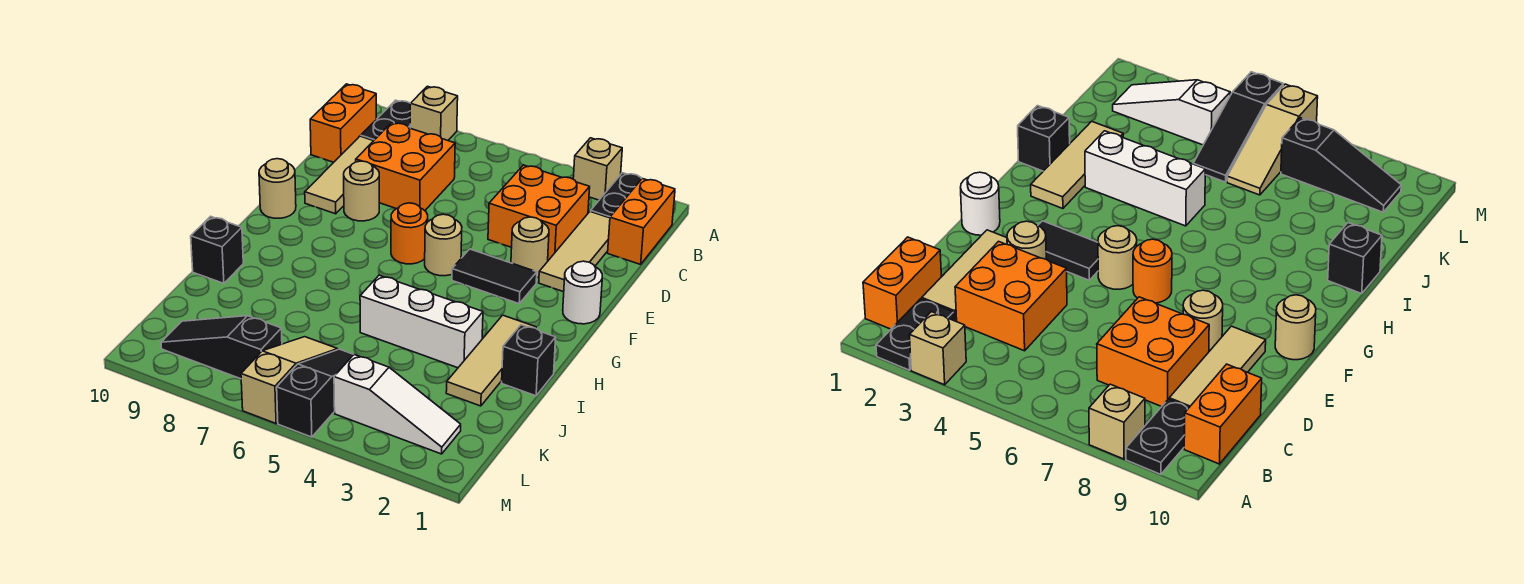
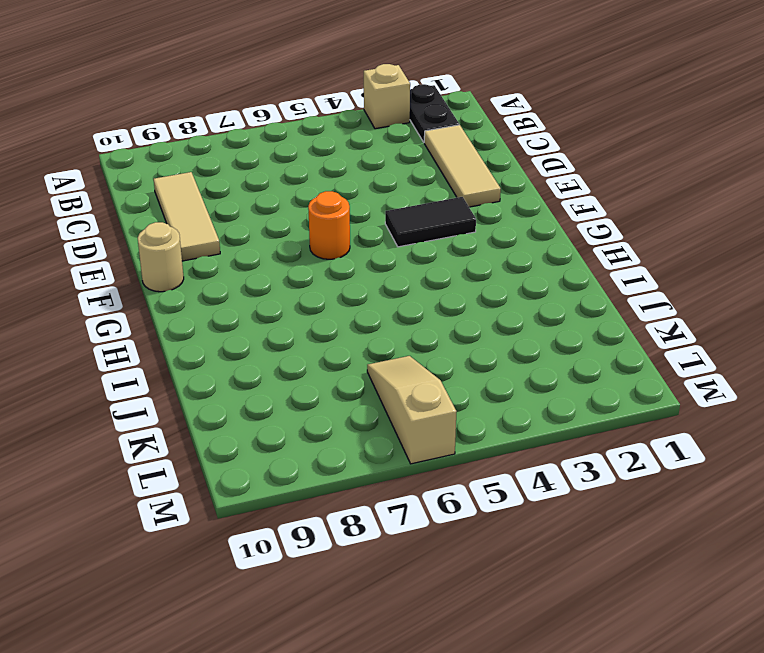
none -> tan 1x1 brick [410,86,458,140]
none -> black 1x2 plate [361,100,410,141]
none -> orange 1x2 brick [608,179,675,264]

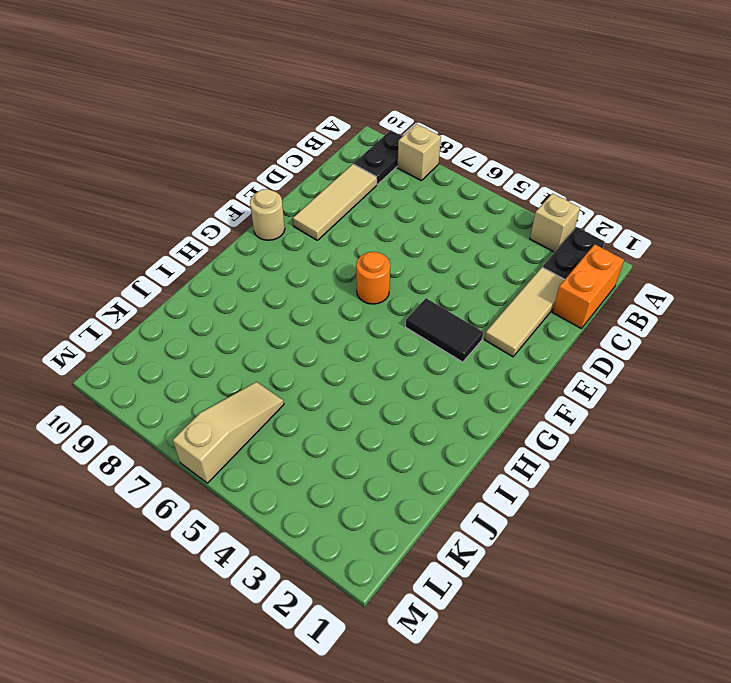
none -> orange 1x2 brick [310,84,376,162]
none -> orange 2x2 brick [488,165,590,260]
none -> orange 2x2 brick [356,123,455,210]

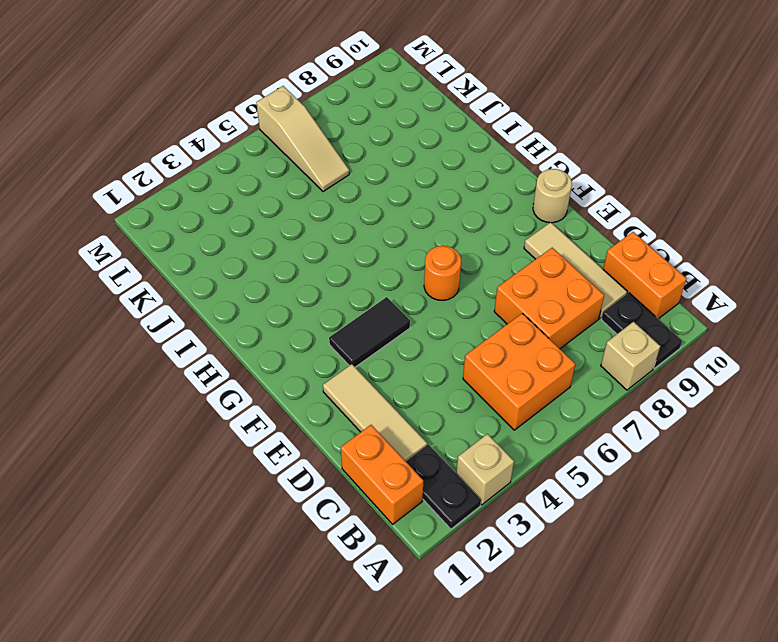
orange 2x2 brick [463,313,575,430] -> orange 2x2 brick moved to [488,165,590,260]
none -> tan 1x1 round brick [511,217,549,277]
none -> tan 1x1 round brick [344,161,379,221]
none -> white 1x1 round brick [563,261,602,324]

